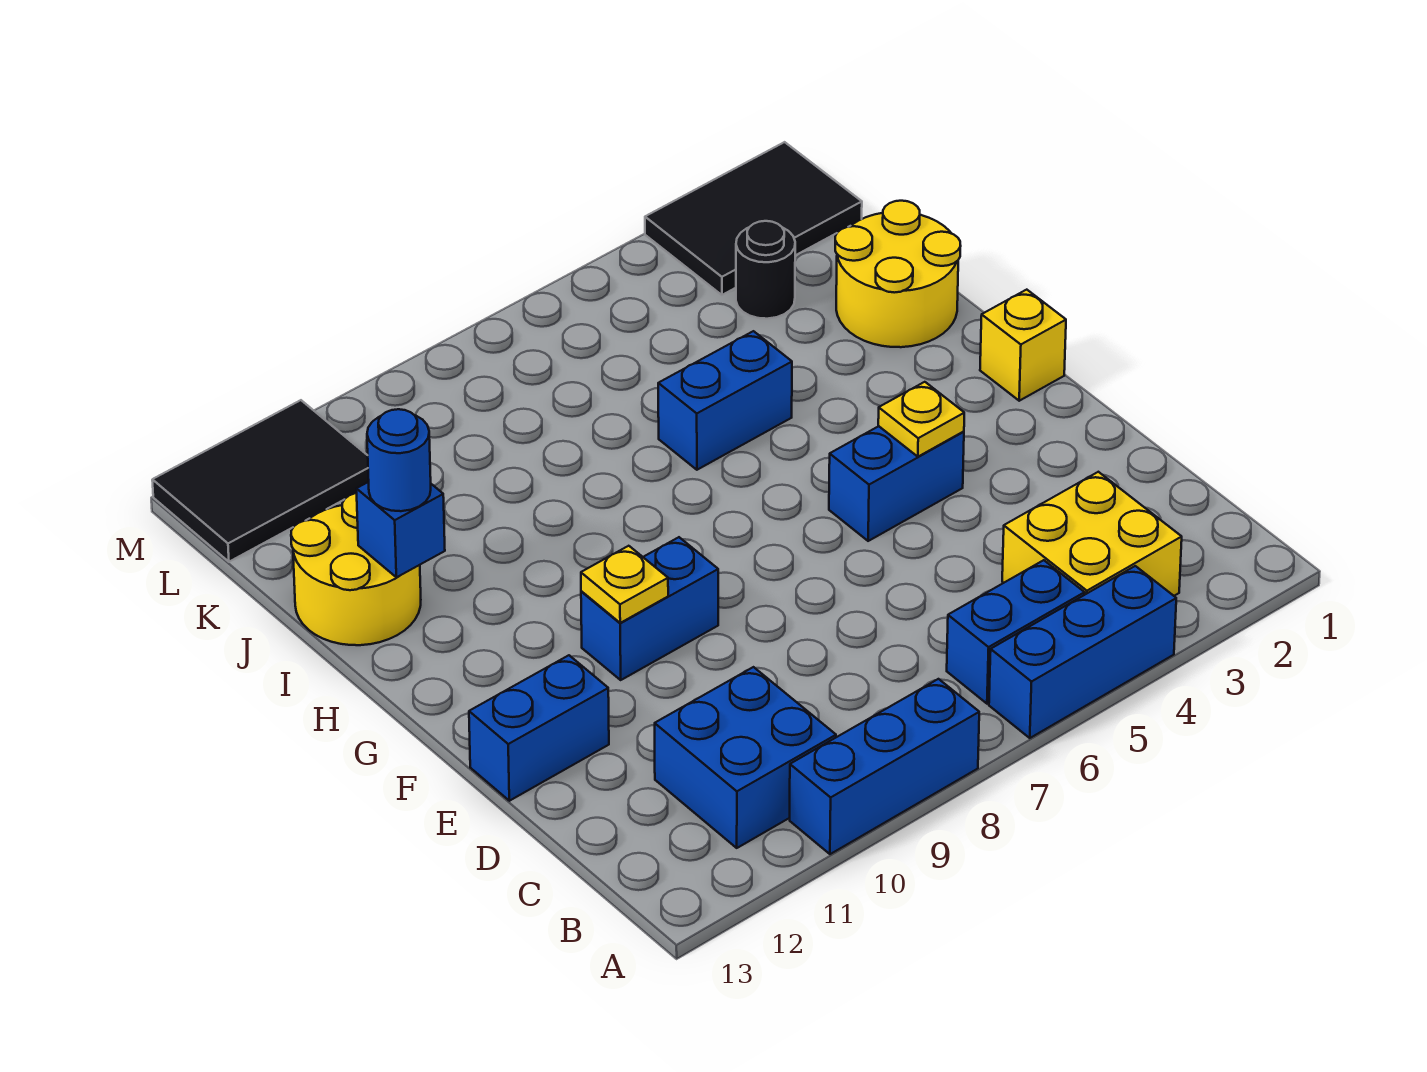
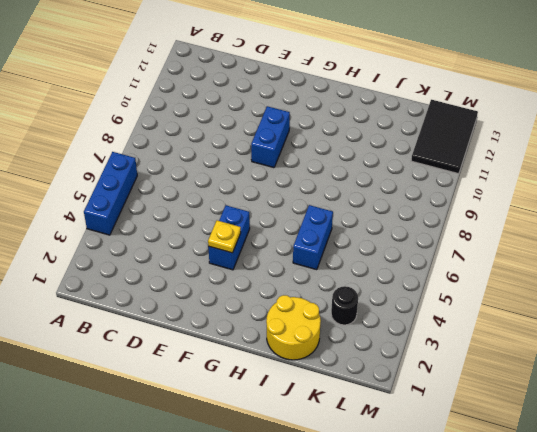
none -> blue 1x3 brick [790,679,979,854]
none -> yellow 2x2 brick [1002,472,1182,596]
none -> blue 1x2 brick [947,560,1085,704]

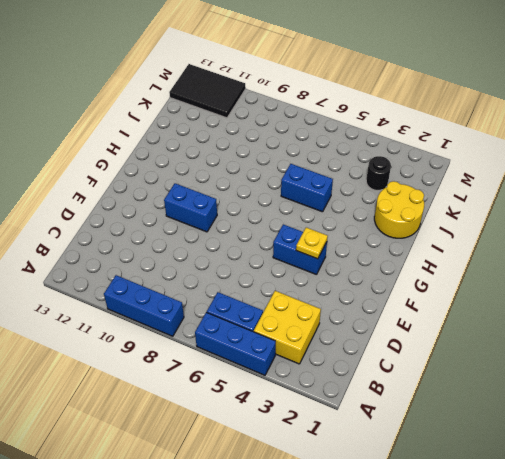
none -> blue 2x2 brick [655,667,836,848]
none -> blue 1x2 brick [469,655,609,801]
none -> yellow 1x1 brick [980,290,1066,401]

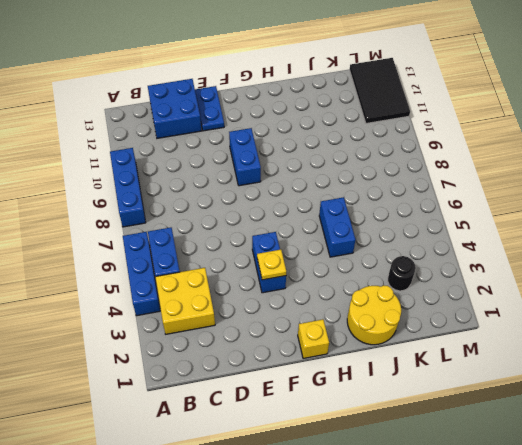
blue 2x2 brick [148,79,201,138] -> blue 2x2 brick moved to [655,667,836,848]
blue 1x2 plate [195,86,224,131] -> blue 1x2 brick [469,655,609,801]
none -> yellow 2x2 round brick [291,493,421,645]
none -> black 2x3 tile [645,142,862,295]
none -> yellow 1x1 plate [581,546,668,623]

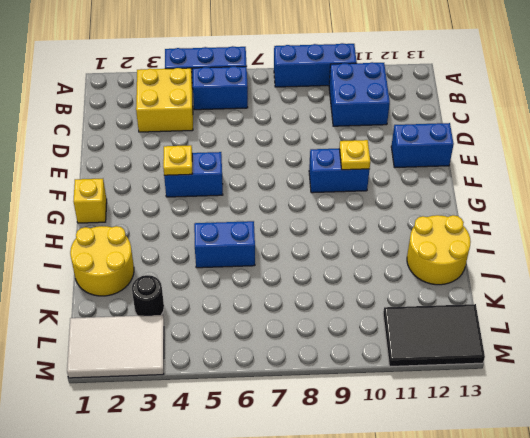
white 2x3 tile [67,315,164,378] -> black 2x3 tile [645,142,862,295]
none -> blue 1x1 brick [356,482,445,577]
none -> blue 1x1 round brick [367,409,431,511]

